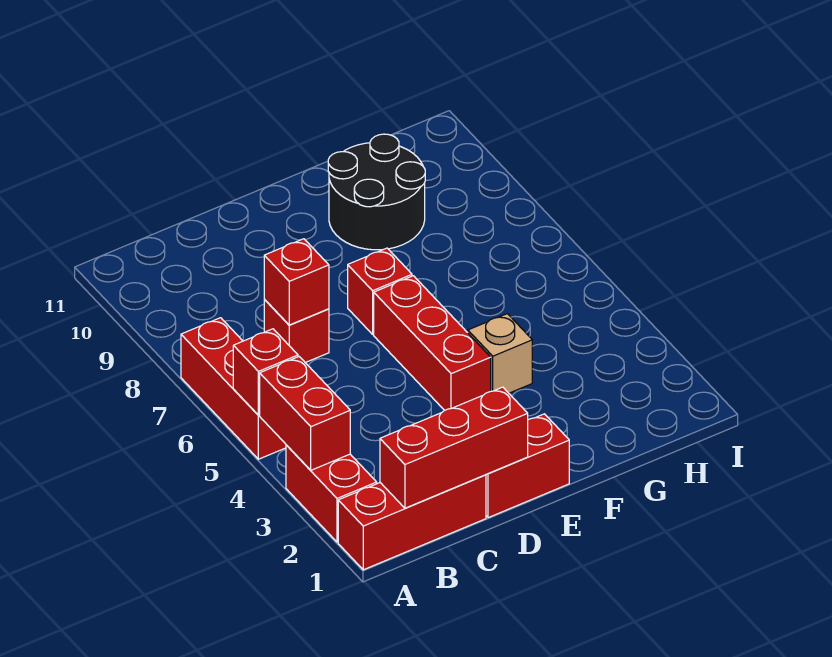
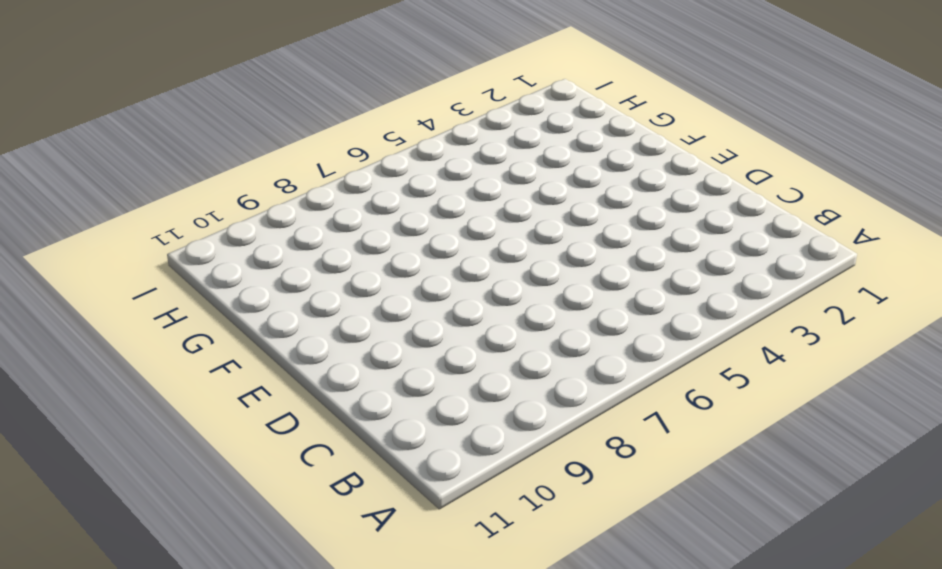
none -> red 1x3 brick [338,475,486,570]
none -> red 1x2 brick [286,445,377,542]
none -> red 1x3 brick [181,318,286,459]

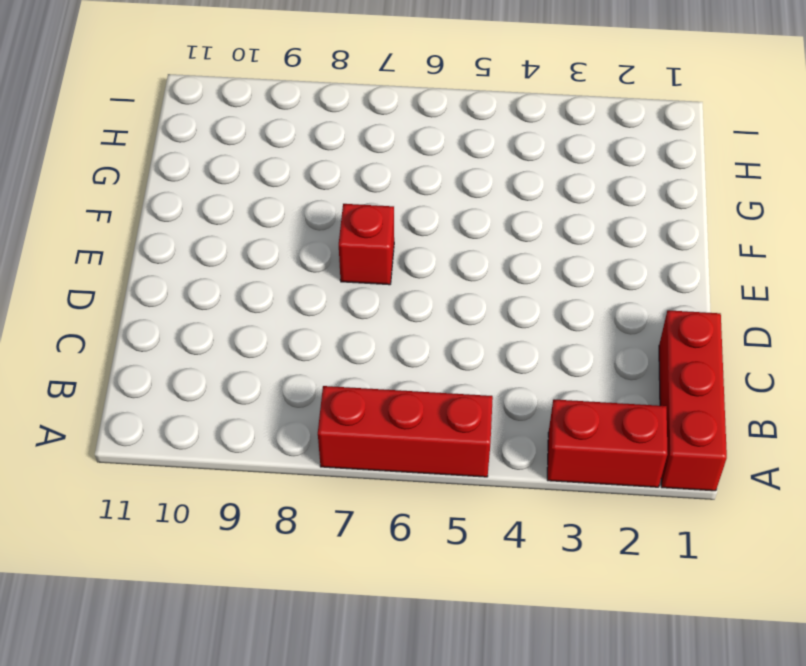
none -> red 1x1 brick [264,300,329,363]
none -> red 1x2 brick [486,414,569,518]
none -> red 1x3 brick [374,276,491,410]

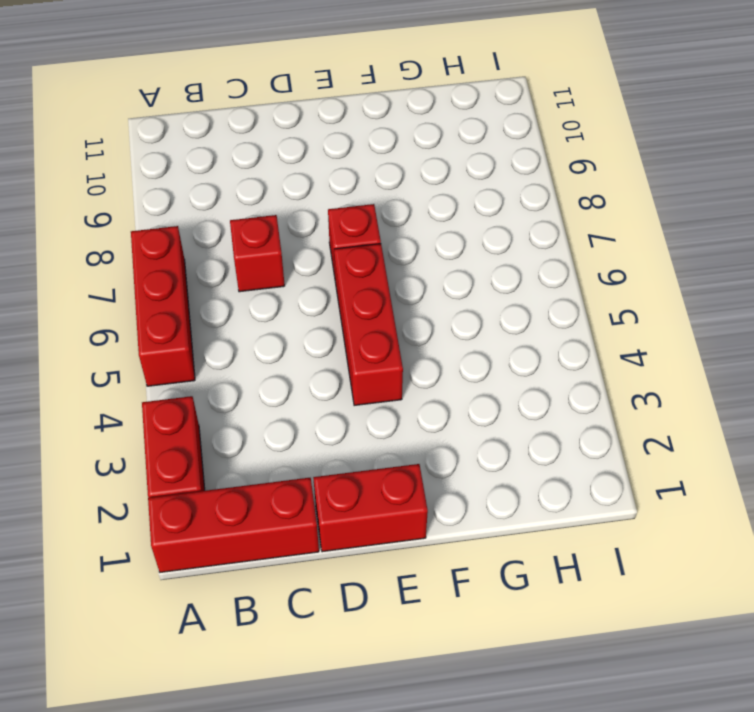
none -> tan 1x1 brick [468,314,532,393]
none -> black 2x2 round brick [328,134,425,250]
none -> red 1x2 brick [260,357,350,470]

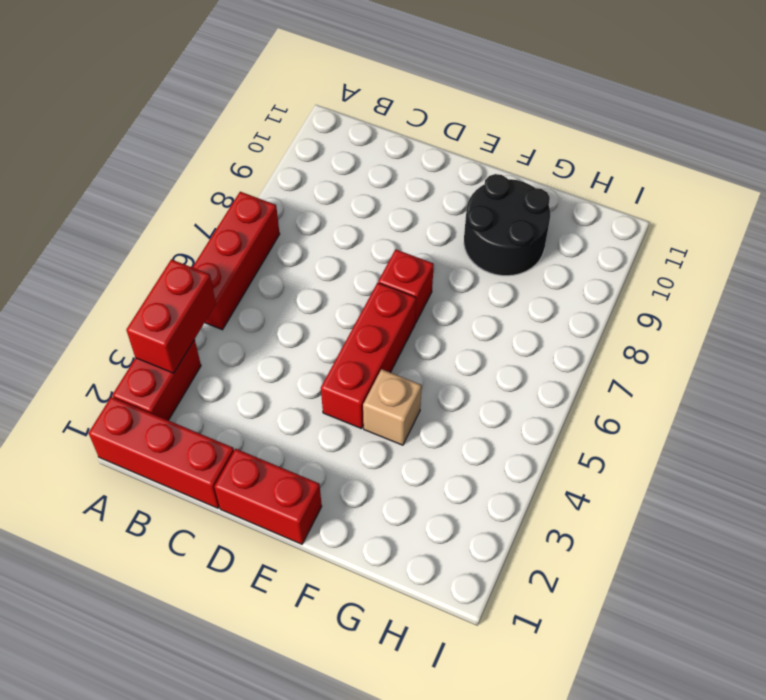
none -> red 1x1 brick [264,300,329,363]
none -> red 1x1 brick [233,329,298,415]
none -> red 1x3 brick [380,387,528,508]

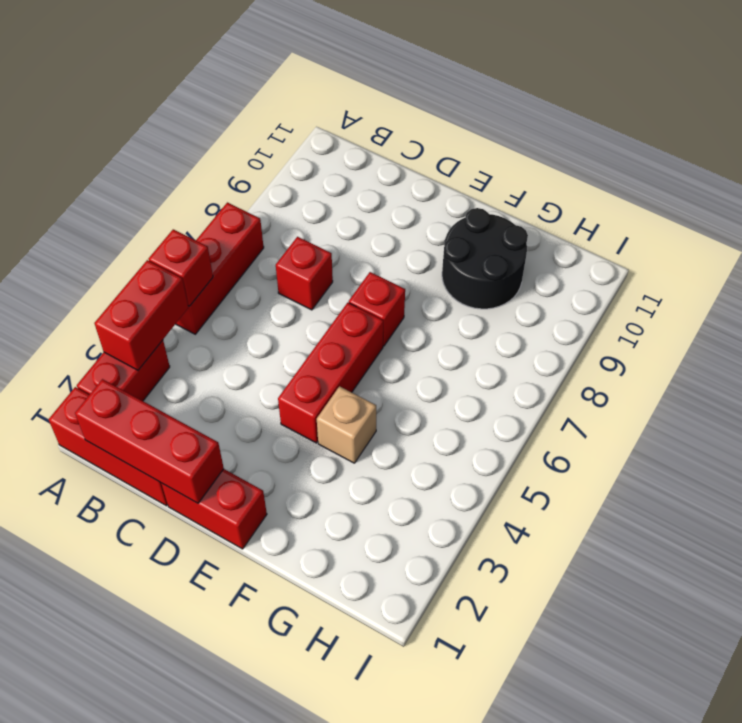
none -> red 1x1 brick [264,239,329,325]

